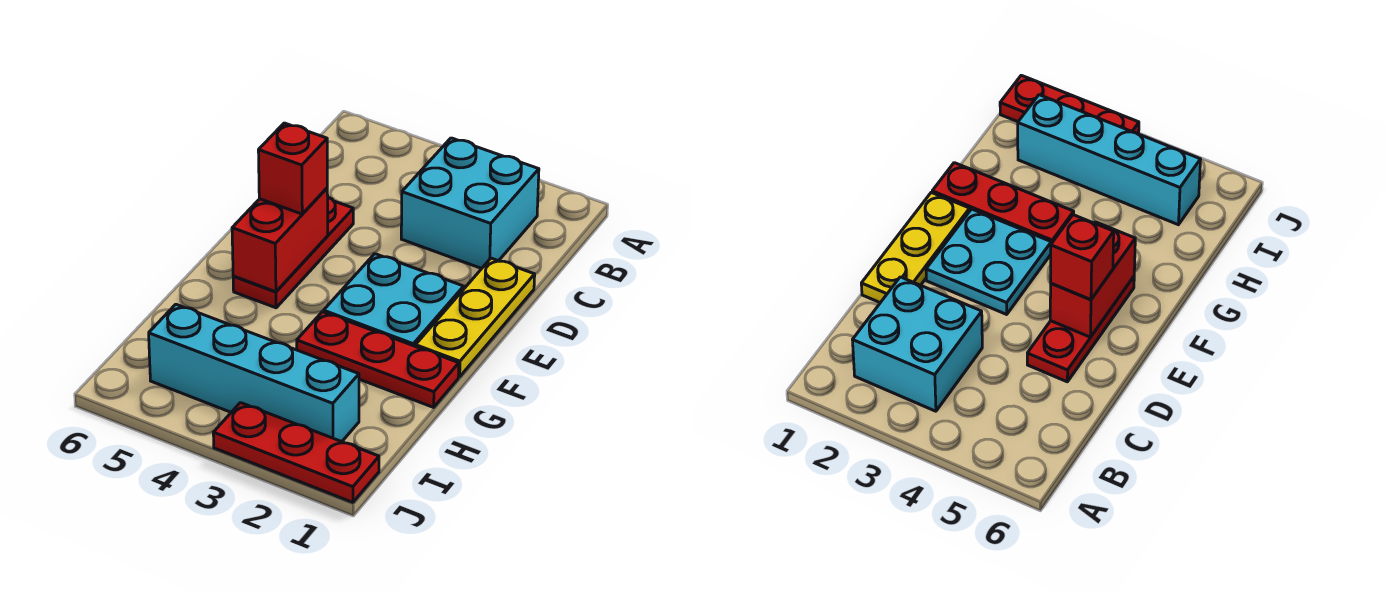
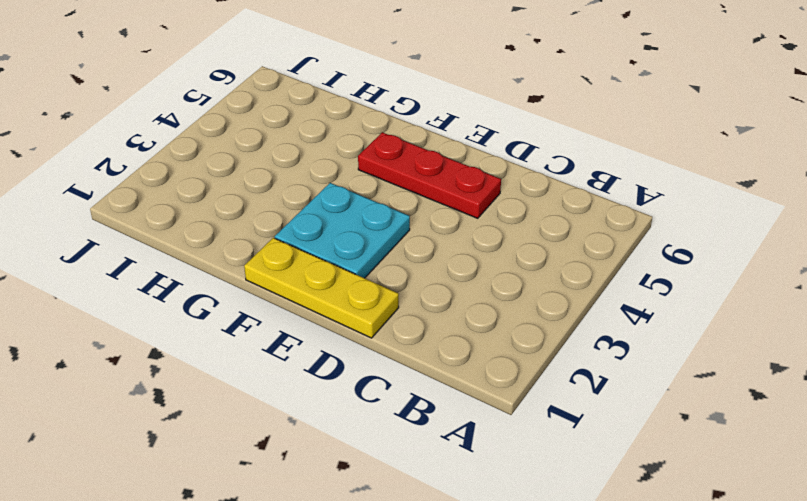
none -> cyan 2x2 brick [401,138,539,269]
none -> red 1x3 plate [297,312,459,407]

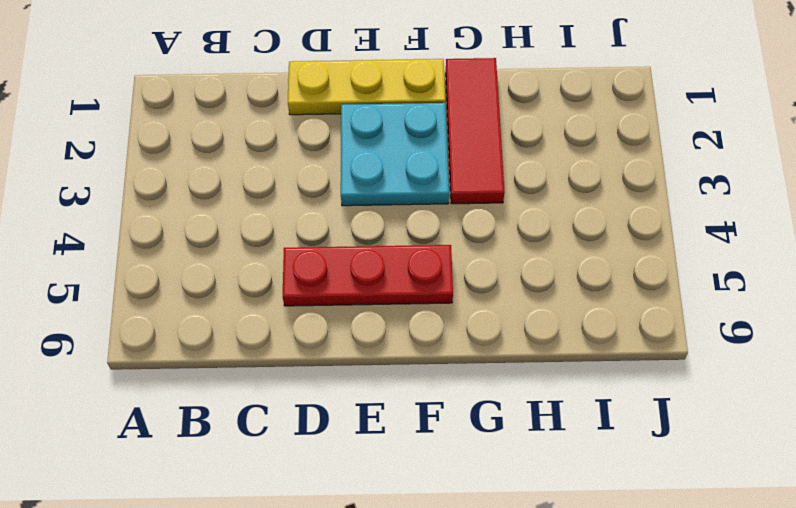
red 1x3 tile [446,58,504,204] -> red 1x3 plate [297,312,459,407]
none -> cyan 2x2 brick [401,138,539,269]
none -> cyan 1x4 brick [149,304,359,442]

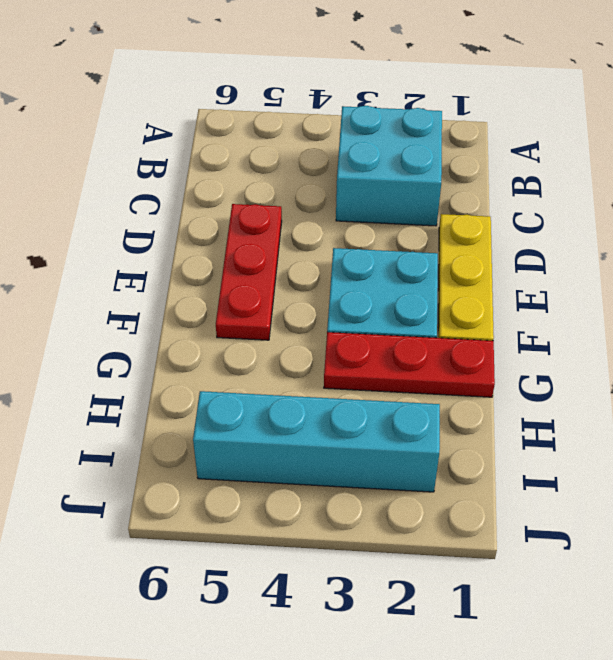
none -> red 1x3 plate [213,403,379,502]
none -> red 1x2 brick [232,188,328,292]

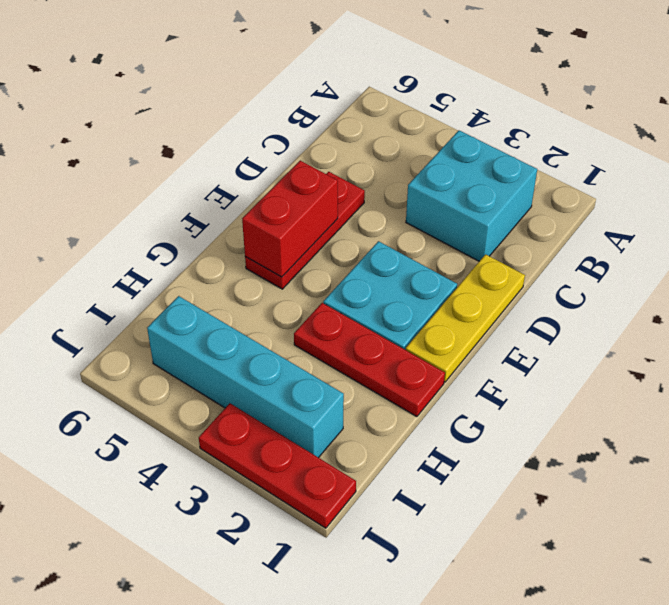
none -> red 1x1 brick [258,123,327,214]

